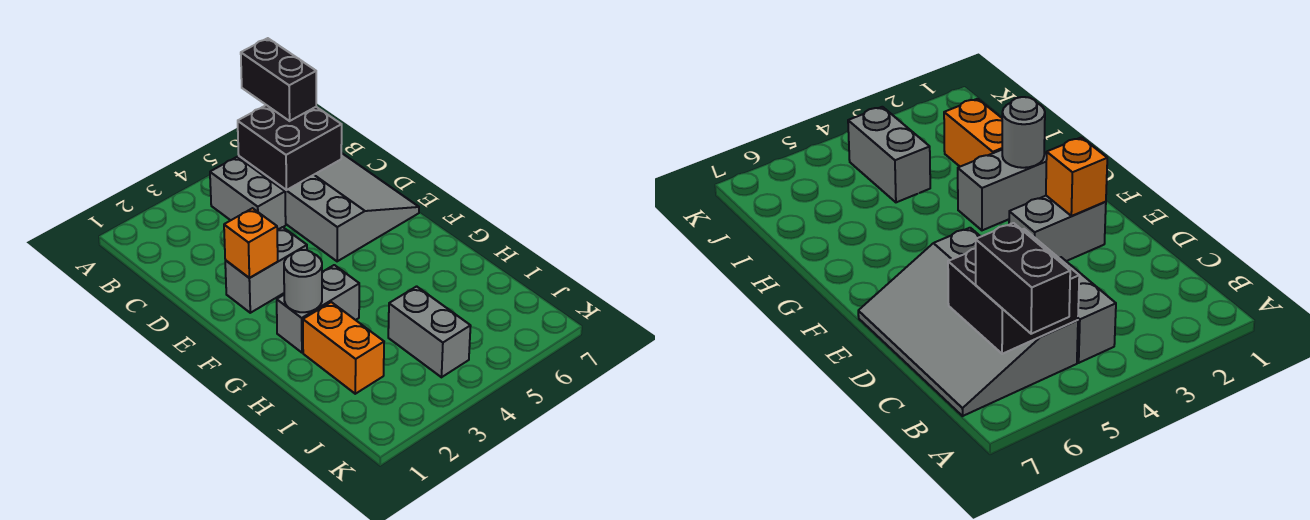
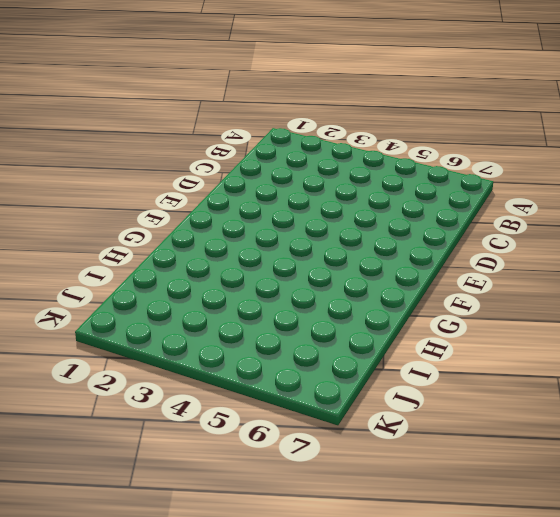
none -> grey 1x2 brick [210,157,286,230]
none -> grey 3x4 slope [239,153,419,261]

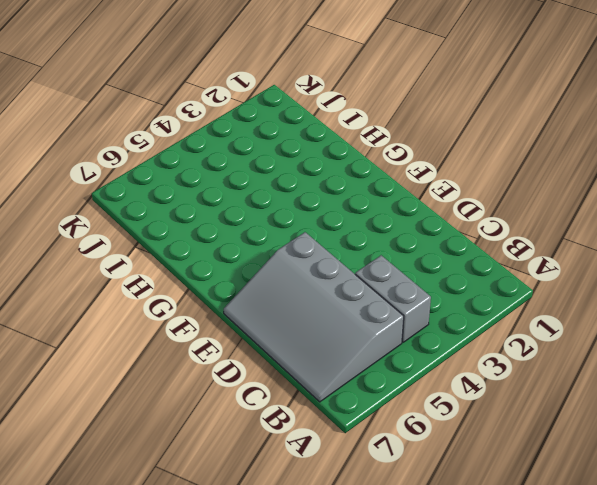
none -> grey 1x2 brick [225,227,307,313]
none -> grey 1x2 brick [277,265,359,353]

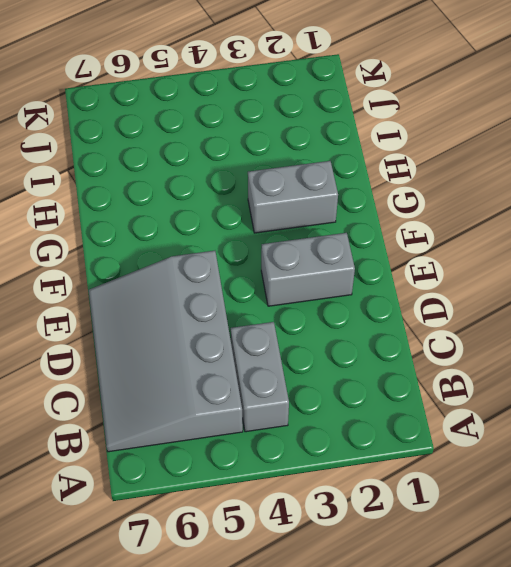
none -> orange 1x2 brick [303,302,384,394]
none -> grey 1x2 brick [388,286,471,377]

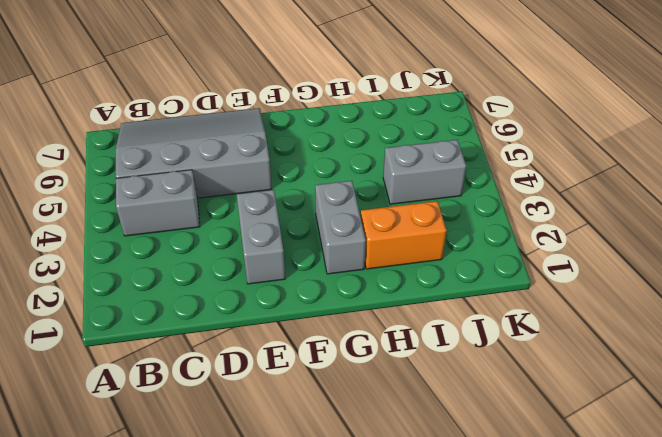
none -> black 2x2 brick [238,105,342,190]
none -> orange 1x1 brick [224,208,278,278]

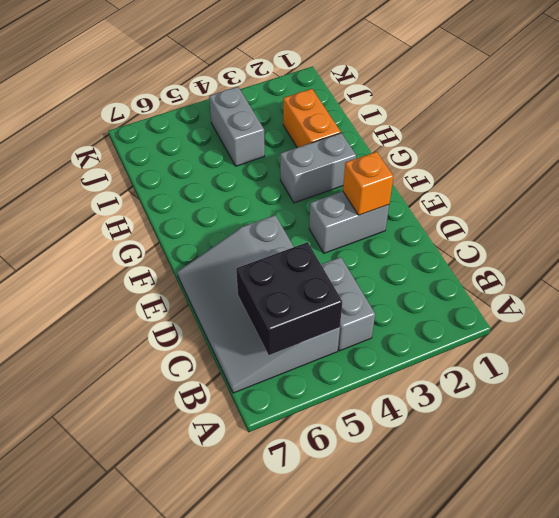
none -> grey 1x1 round brick [284,250,322,312]
none -> black 1x2 brick [241,38,316,121]

